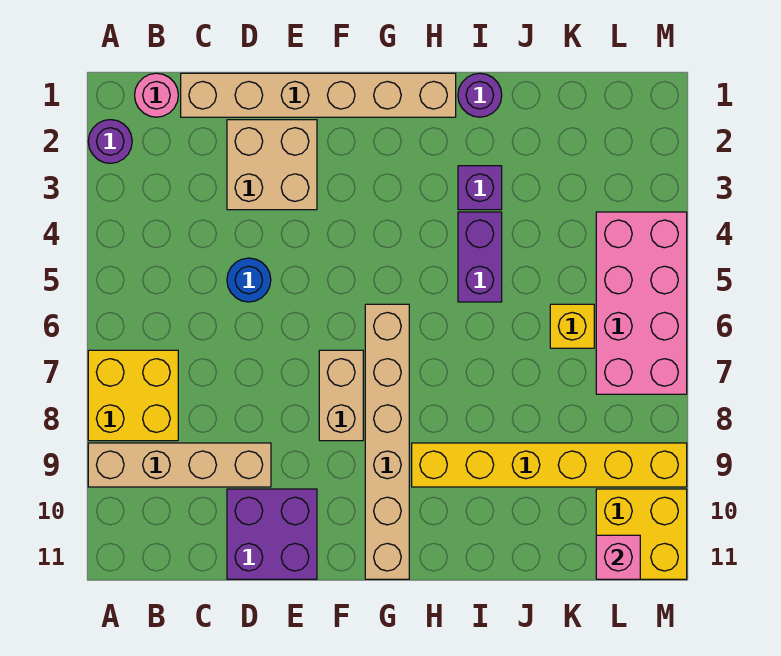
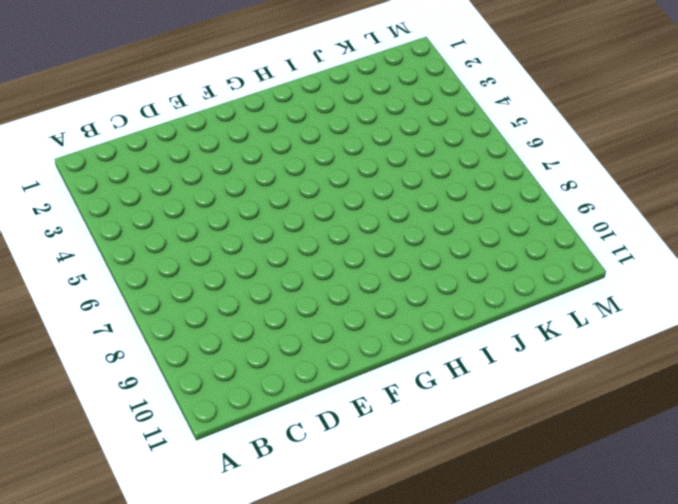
none -> purple 1x1 round brick [88,120,132,163]
none -> yellow 2x2 brick [88,350,178,441]
none -> tan 1x4 brick [88,443,271,487]

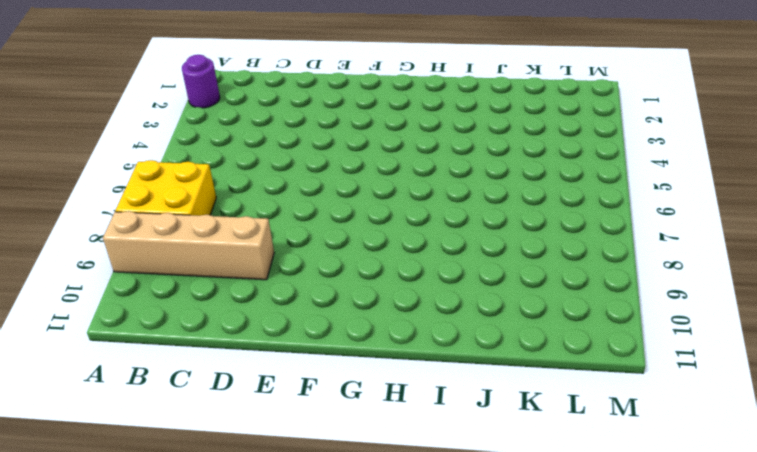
none -> pink 1x1 round brick [135,73,178,117]
none -> tan 1x6 brick [181,73,456,117]
none -> tan 2x2 brick [227,120,317,210]

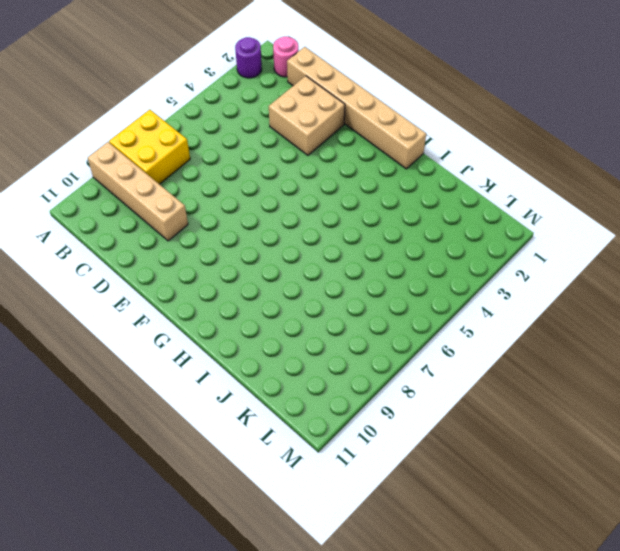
none -> blue 1x1 round brick [227,258,271,302]
none -> purple 2x2 brick [227,489,317,579]
none -> tan 1x2 brick [319,350,363,441]

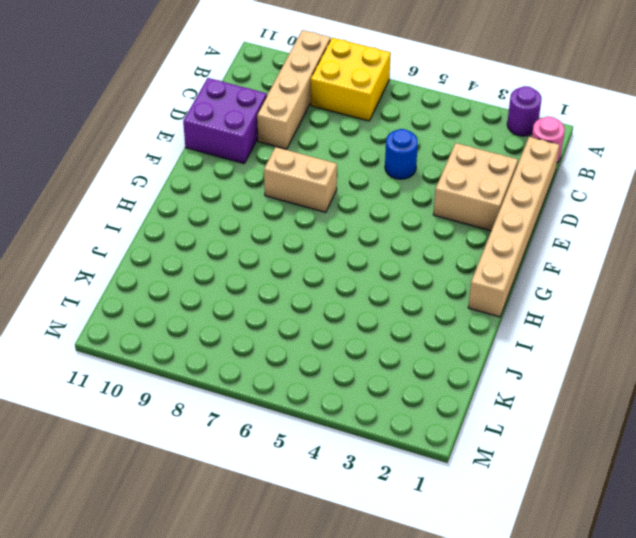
none -> tan 1x6 brick [365,304,409,579]
none -> yellow 1x6 brick [412,443,687,487]
none -> purple 1x1 round brick [458,73,502,117]

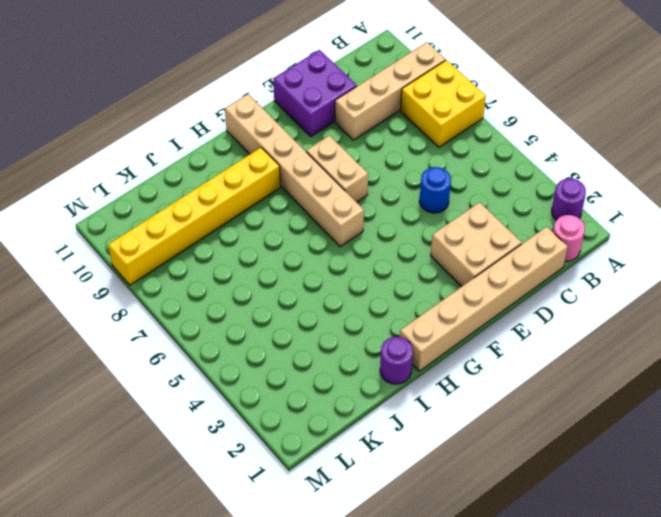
none -> purple 1x1 brick [458,166,502,210]
none -> purple 1x2 brick [458,212,502,302]
none -> yellow 1x1 brick [550,304,594,348]

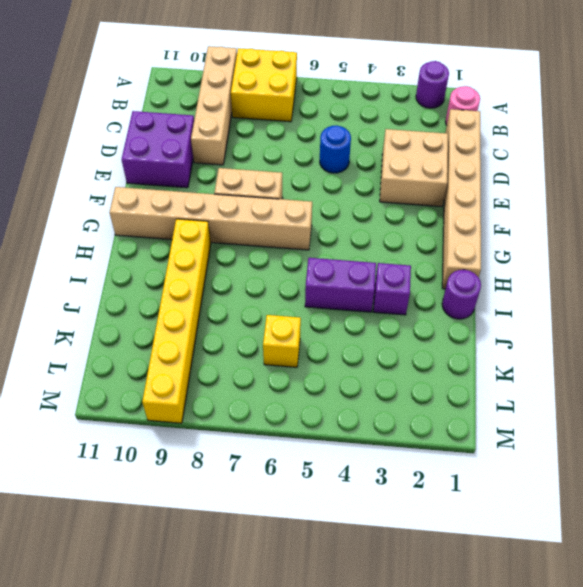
none -> pink 2x4 brick [596,212,687,394]
none -> yellow 2x2 brick [596,489,687,579]
none -> pink 1x1 brick [596,535,640,579]

